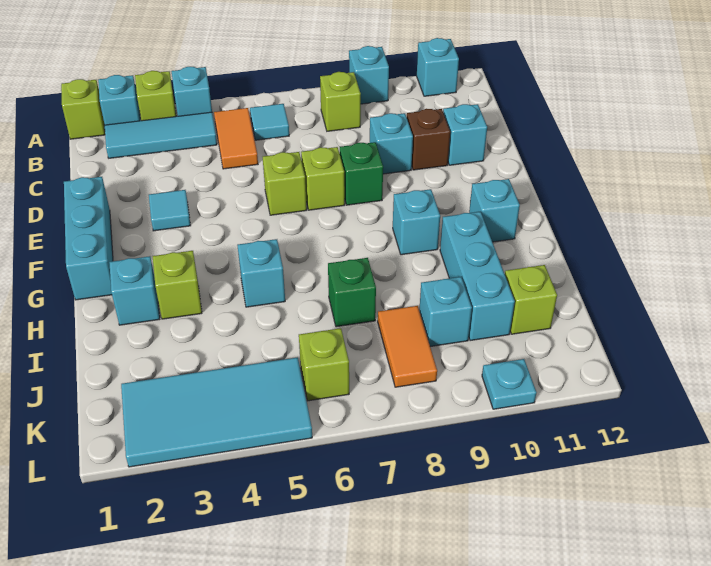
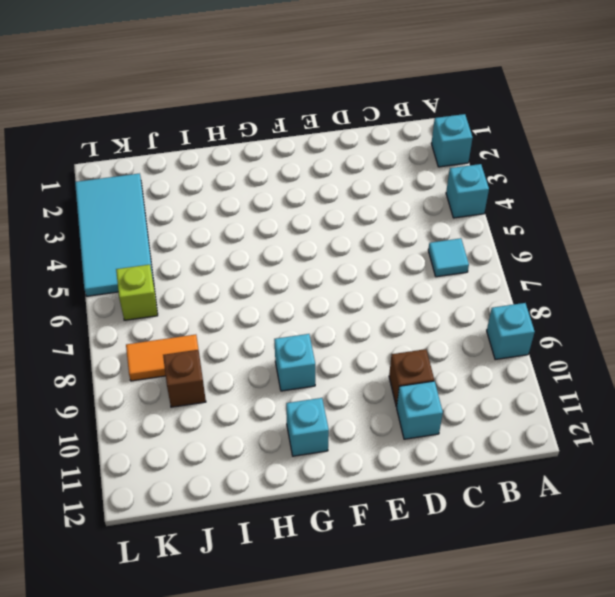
brown 1x1 brick [163,350,206,407] -> cyan 1x1 brick [419,277,472,347]
none -> lime 1x1 brick [61,79,105,139]
none -> lime 1x1 brick [135,71,176,121]
none -> cyan 1x1 brick [417,38,459,96]
none -> cyan 1x3 tile [105,112,217,158]

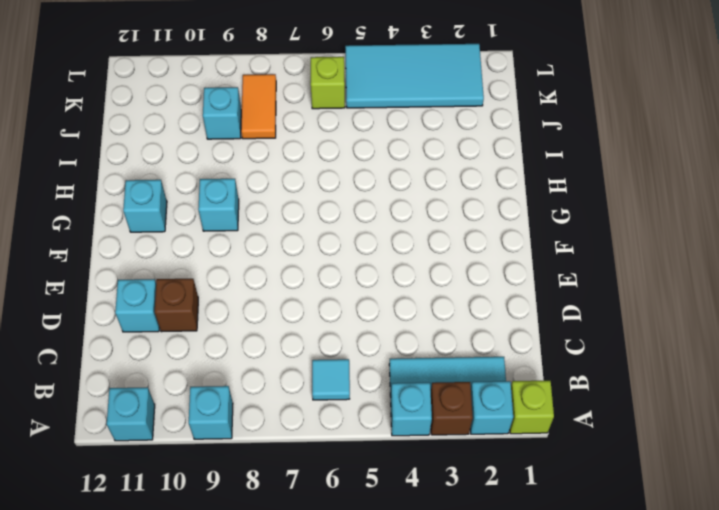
brown 1x1 brick [431,382,473,435] -> lime 1x1 brick [135,71,176,121]
none -> orange 1x2 tile [214,108,258,169]
none -> lime 1x1 brick [320,72,361,131]
none -> cyan 1x1 brick [370,113,413,174]
none -> cyan 1x3 brick [64,177,113,300]

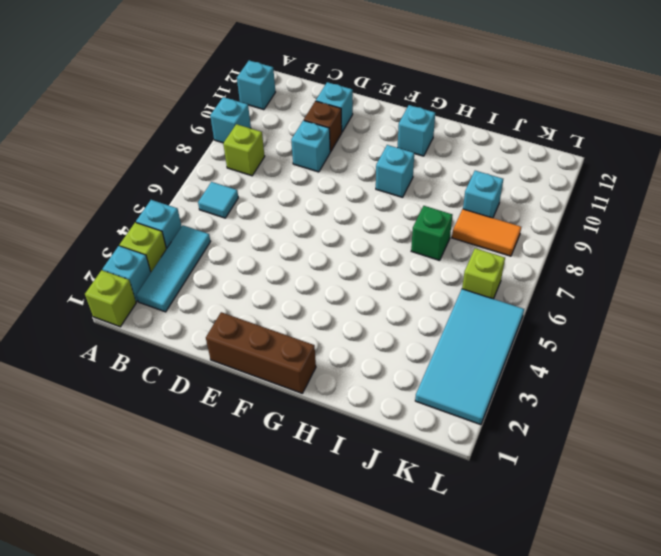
brown 1x3 brick [206,312,316,393] -> cyan 1x3 brick [64,177,113,300]
none -> orange 1x2 tile [214,108,258,169]
none -> cyan 1x1 tile [149,190,191,231]
none -> lime 1x1 brick [263,152,307,215]
none -> lime 1x1 brick [301,147,345,210]

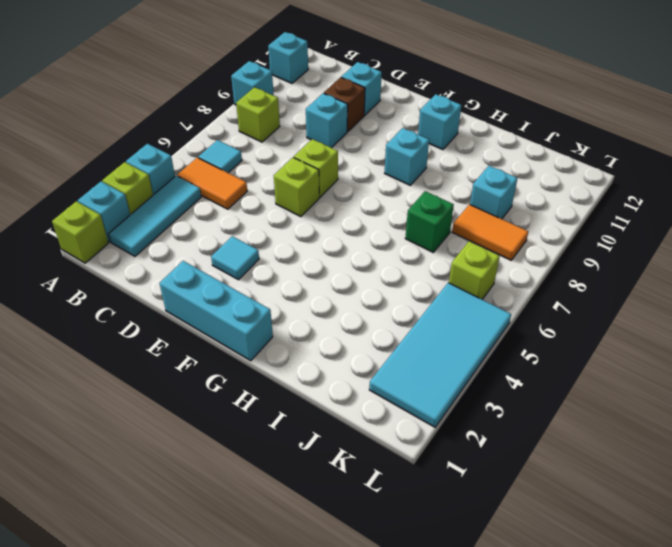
none -> green 1x1 brick [340,142,383,205]
none -> cyan 1x1 brick [109,256,160,325]
none -> lime 1x1 brick [153,251,202,319]
none -> cyan 1x1 brick [237,239,285,307]

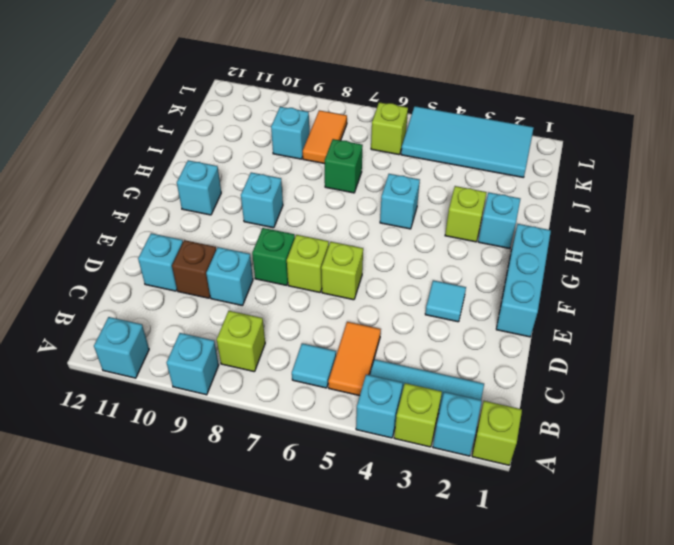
none -> cyan 1x3 brick [440,212,515,341]
none -> lime 1x1 brick [505,265,557,334]
none -> cyan 1x1 plate [482,359,537,409]

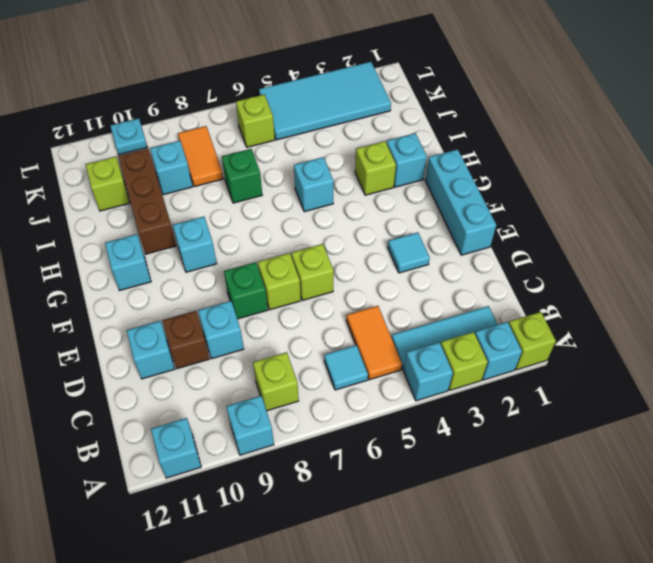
brown 1x3 brick [118,149,176,254] -> cyan 1x3 brick [440,212,515,341]

